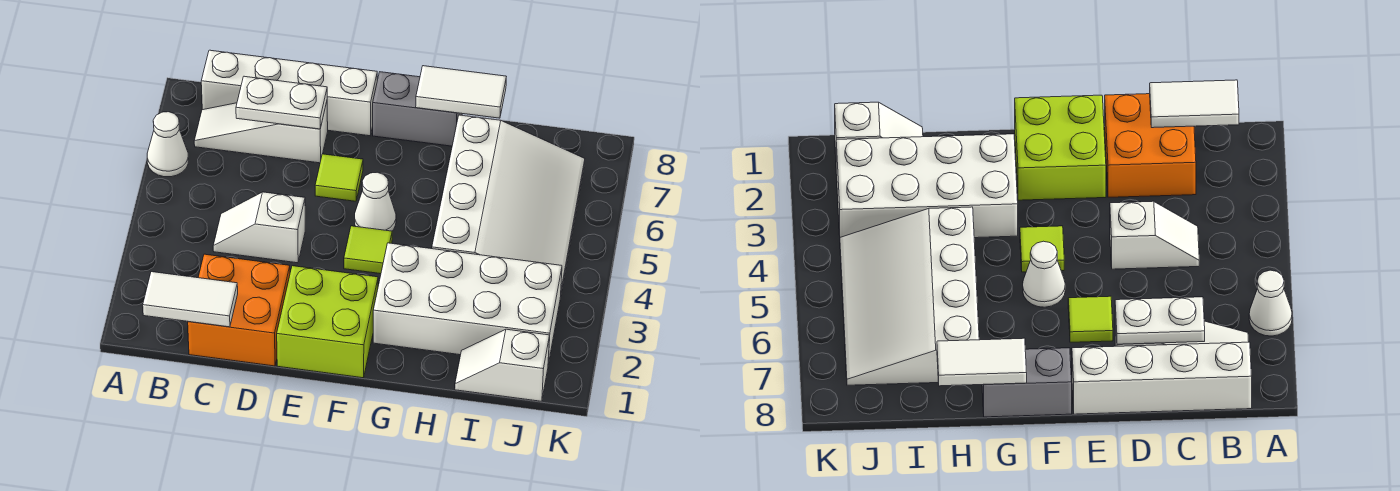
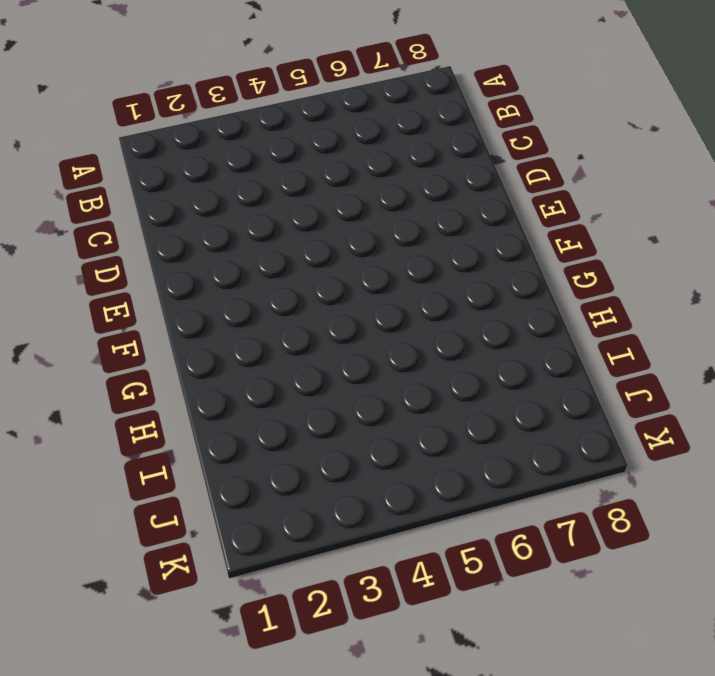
none -> white 1x1 cone [147,112,189,177]
none -> white 1x3 slope [194,102,328,163]
none -> white 1x4 brick [201,50,377,136]

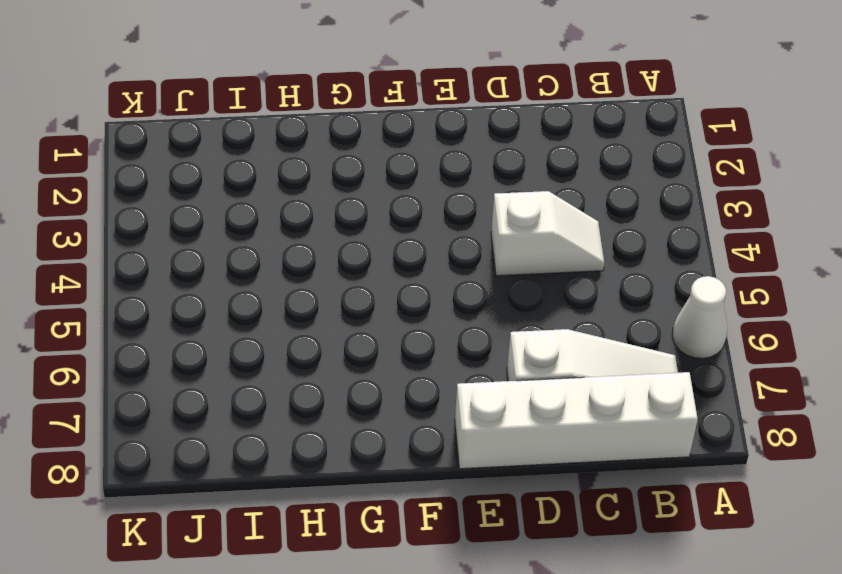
none -> orange 2x2 brick [188,254,290,366]
none -> lime 2x2 brick [277,266,378,378]
none -> lime 1x1 tile [315,154,363,201]

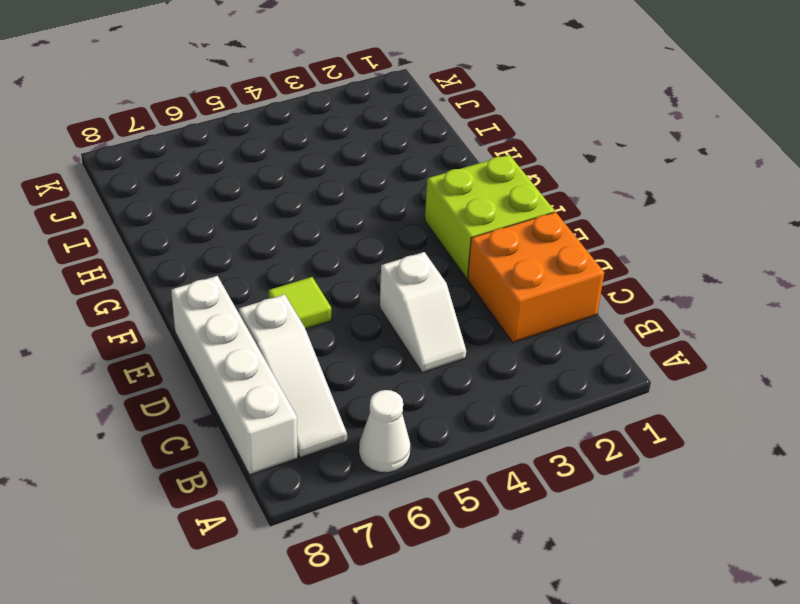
none -> lime 1x1 tile [344,226,392,274]
none -> white 1x1 cone [355,172,396,231]
none -> grey 1x2 brick [373,72,462,146]

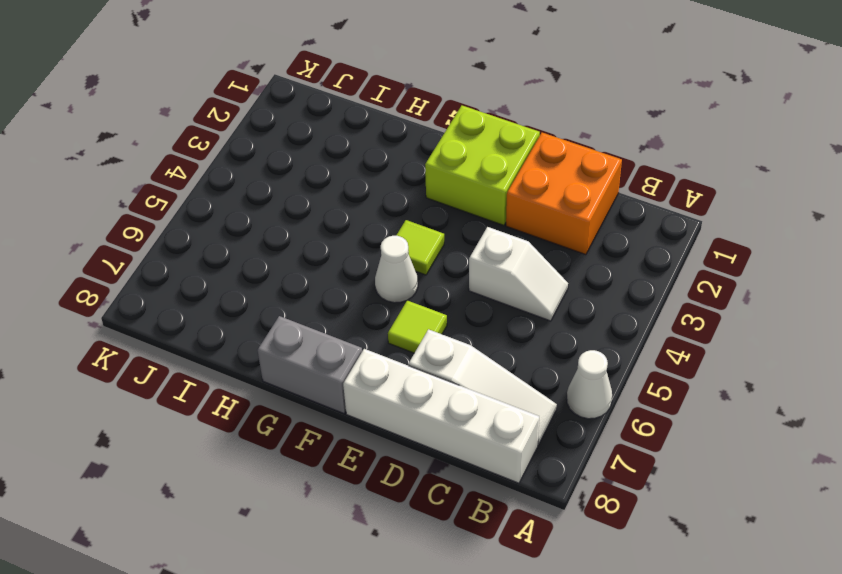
none -> white 2x4 brick [373,243,562,365]
none -> white 3x4 slope [432,115,585,293]
none -> white 1x2 slope [455,329,550,401]

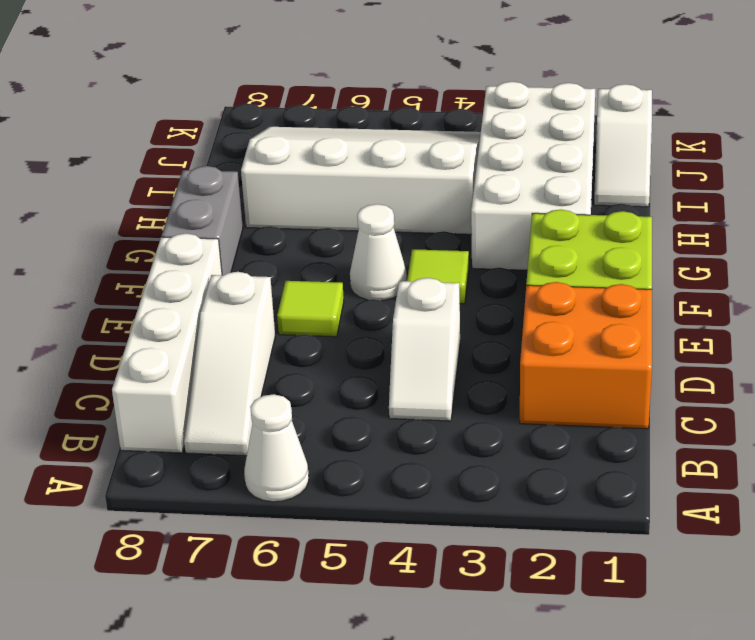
none -> white 1x2 tile [143,272,238,327]
none -> white 1x2 plate [236,76,327,129]
none -> white 1x2 tile [416,66,506,118]

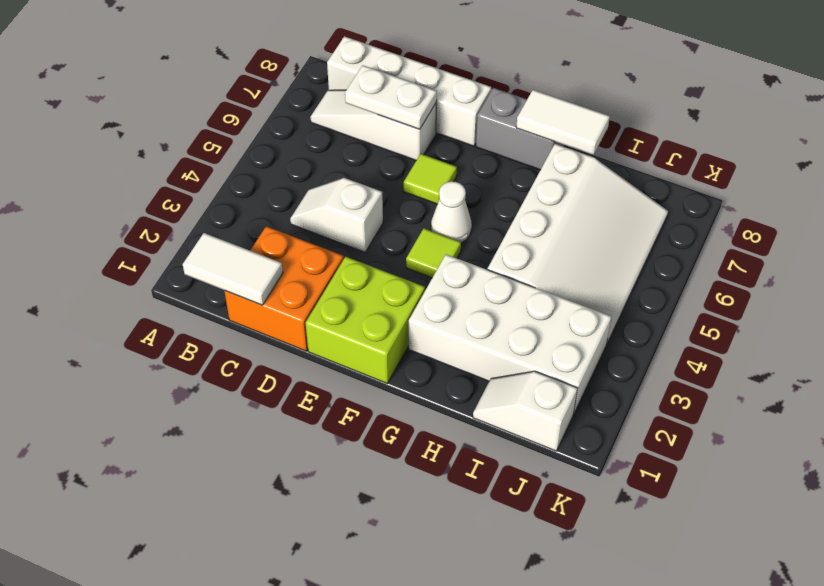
none -> white 1x1 cone [147,112,189,177]

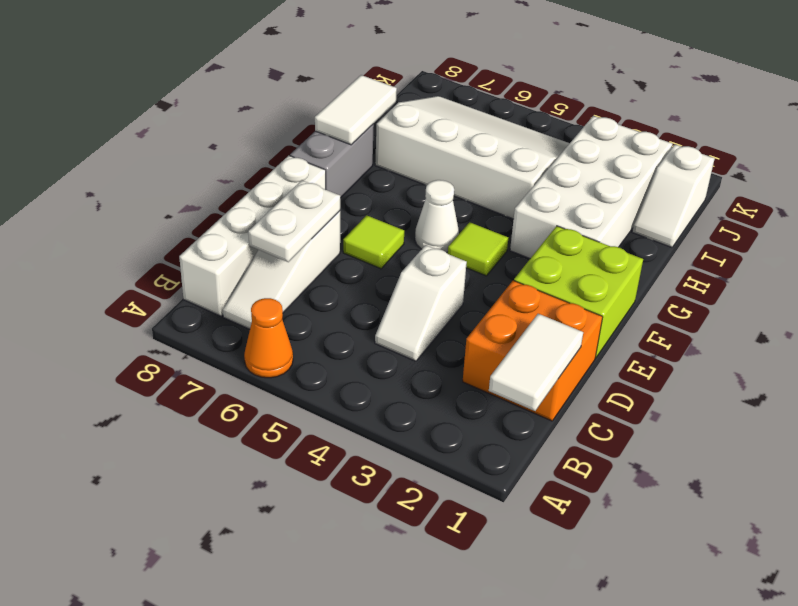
orange 1x1 cone [244,298,293,378] -> white 1x1 cone [147,112,189,177]

